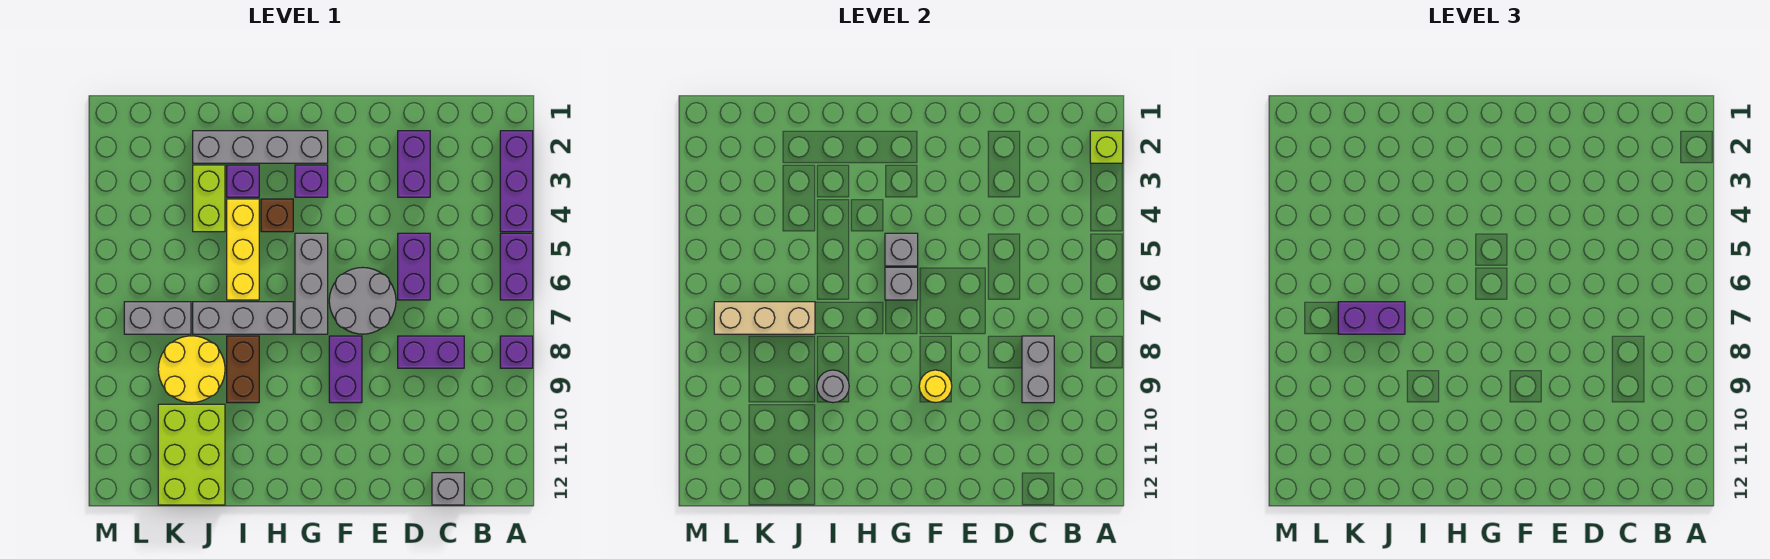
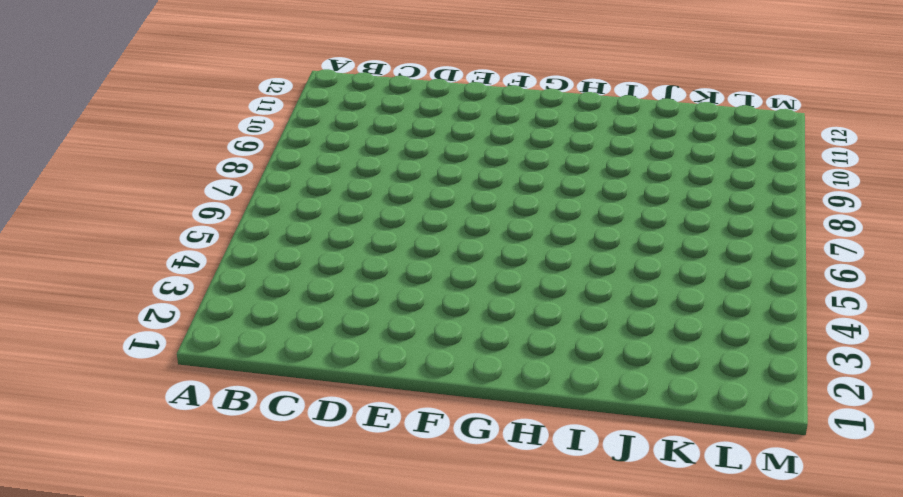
none -> purple 1x3 brick [500,131,533,232]
none -> purple 1x2 brick [500,233,533,300]
none -> purple 1x1 brick [500,336,533,368]

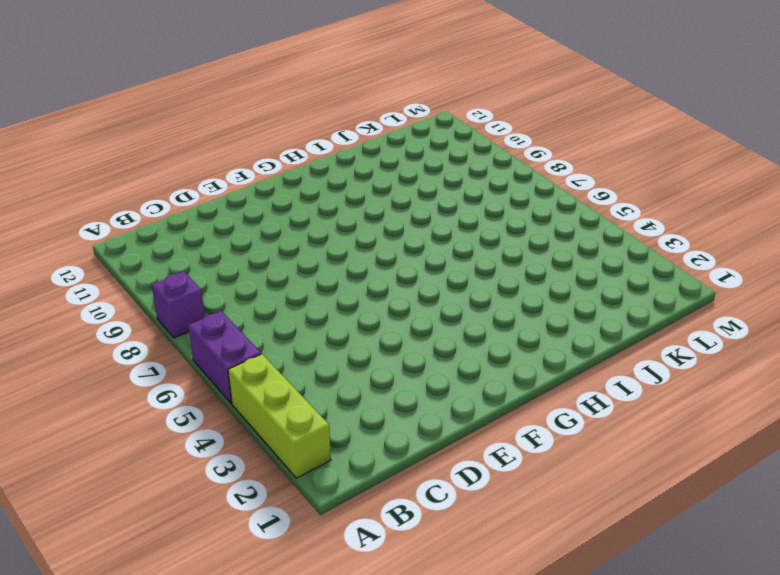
lime 1x3 brick [228,354,331,478] -> purple 1x3 brick [500,131,533,232]
none -> purple 1x2 brick [398,336,464,368]
none -> grey 1x1 brick [432,473,464,505]
none -> purple 1x2 brick [398,131,430,197]

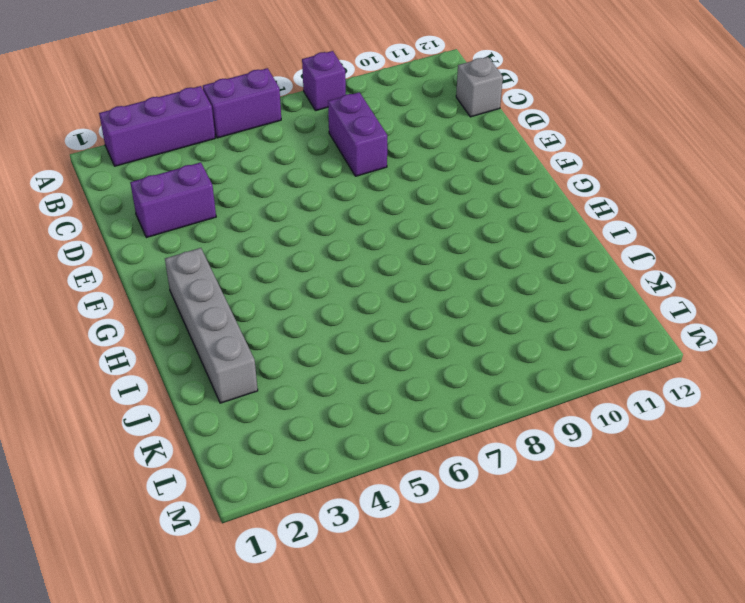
none -> purple 1x2 brick [398,233,430,300]
none -> grey 2x2 round brick [329,267,396,334]
none -> purple 1x2 brick [329,336,362,403]

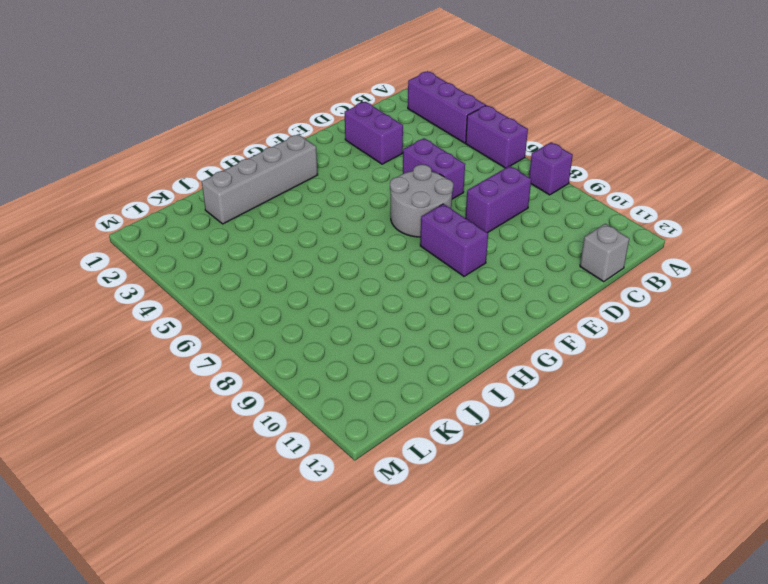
none -> purple 1x1 brick [295,165,328,197]
none -> grey 1x3 brick [295,233,328,334]
none -> brown 1x1 brick [261,199,293,232]

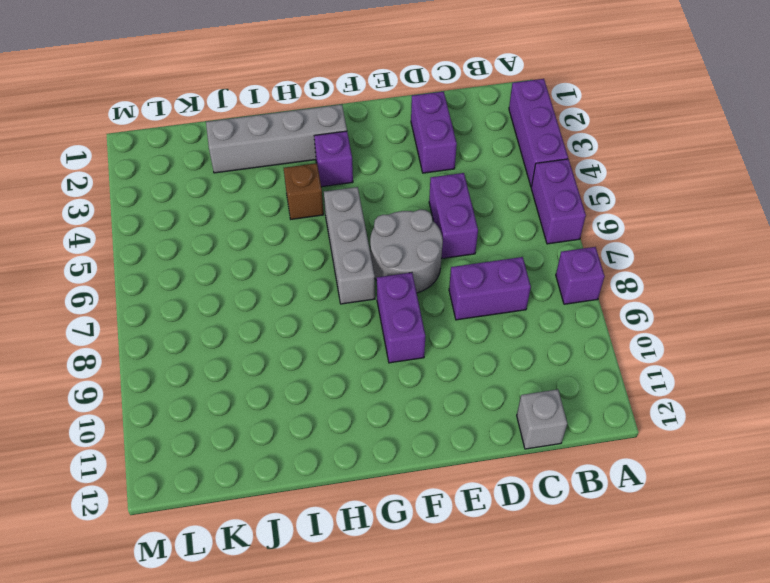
none -> grey 1x3 brick [193,302,293,334]
none -> purple 1x1 brick [227,165,259,197]
none -> yellow 1x3 brick [227,199,259,300]

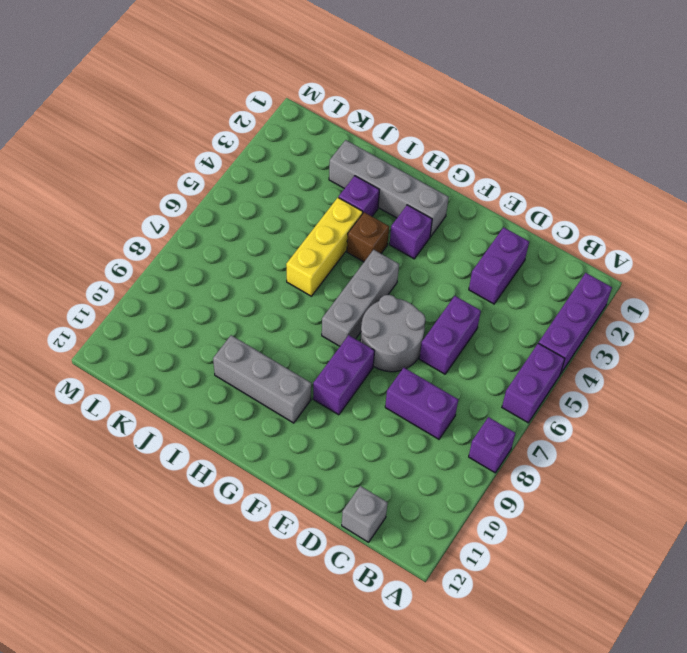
grey 1x3 brick [213,335,311,423] -> grey 1x3 brick moved to [193,302,293,334]
none -> brown 1x2 brick [227,336,259,403]
none -> lime 1x2 brick [193,165,225,232]
none -> yellow 2x2 round brick [158,336,225,403]

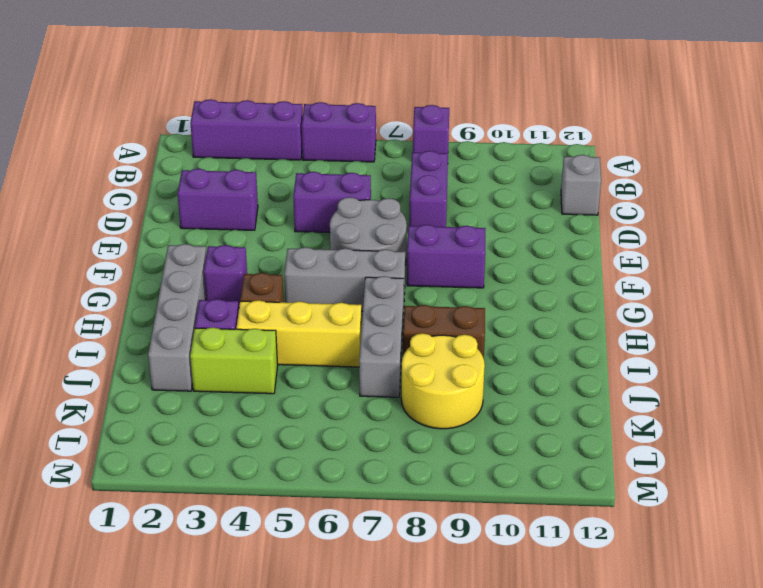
none -> lime 2x3 brick [158,404,225,505]
none -> grey 1x2 brick [124,302,191,334]
none -> lime 1x1 brick [1090,131,1123,163]

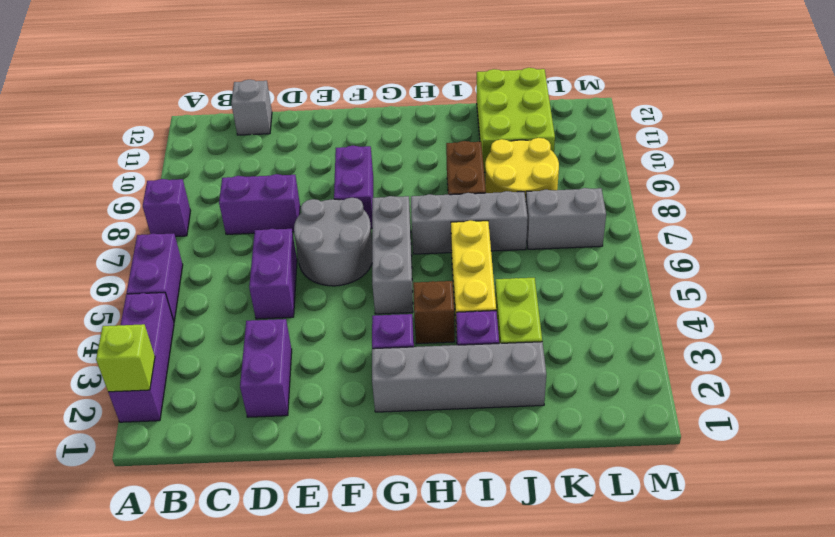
none -> grey 1x2 brick [1022,336,1054,403]
none -> yellow 1x1 round brick [919,370,952,403]
none -> grey 1x1 brick [885,233,918,266]

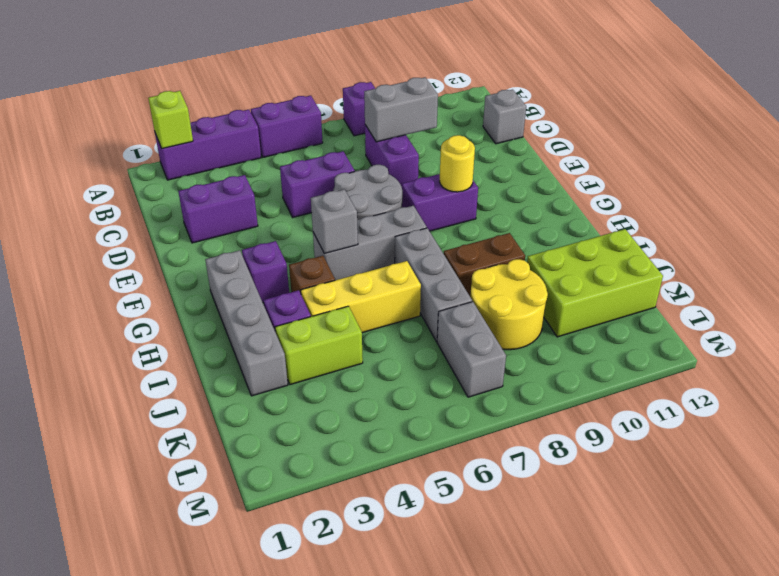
none -> grey 1x1 brick [885,267,918,300]
none -> grey 1x1 round brick [817,370,849,403]
none -> tan 1x3 brick [714,302,815,334]

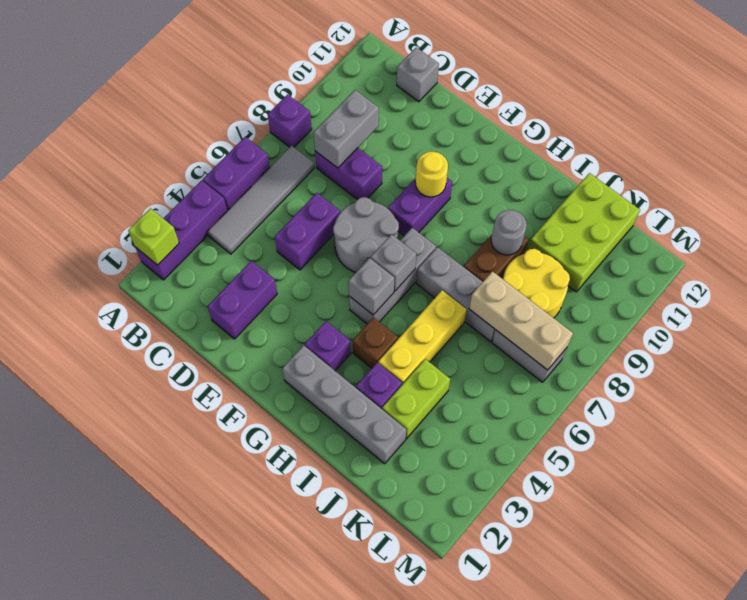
grey 1x4 tile [207,146,314,254] -> none
none -> purple 1x2 brick [1338,302,1405,334]

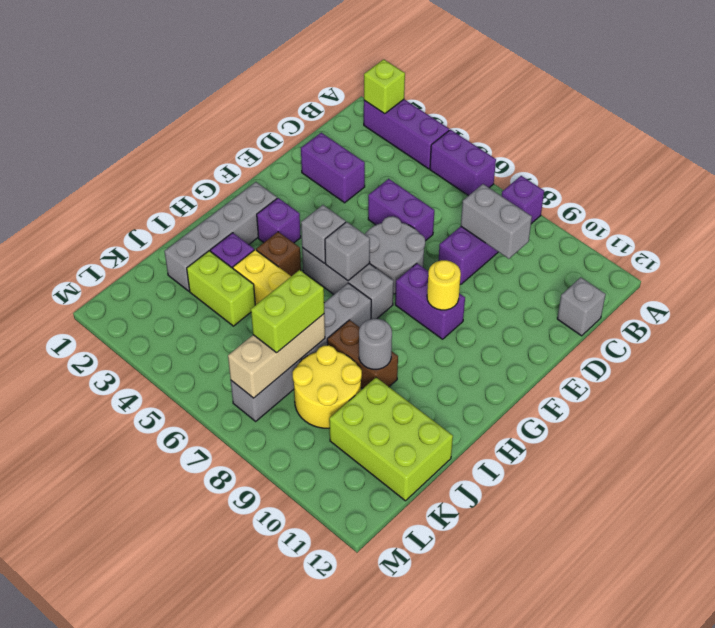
lime 1x2 brick [251,270,324,353] -> purple 1x2 brick [1338,302,1405,334]

